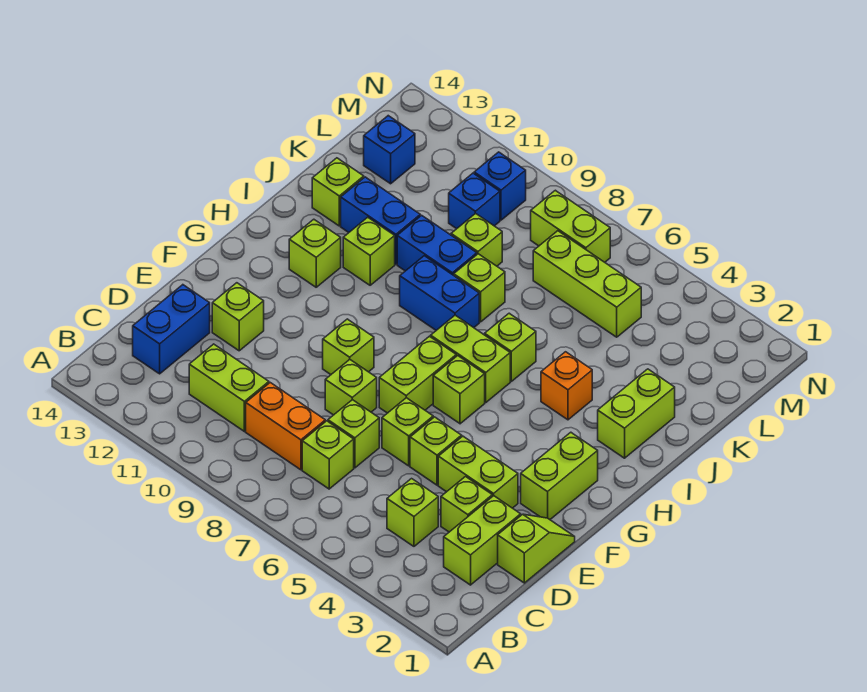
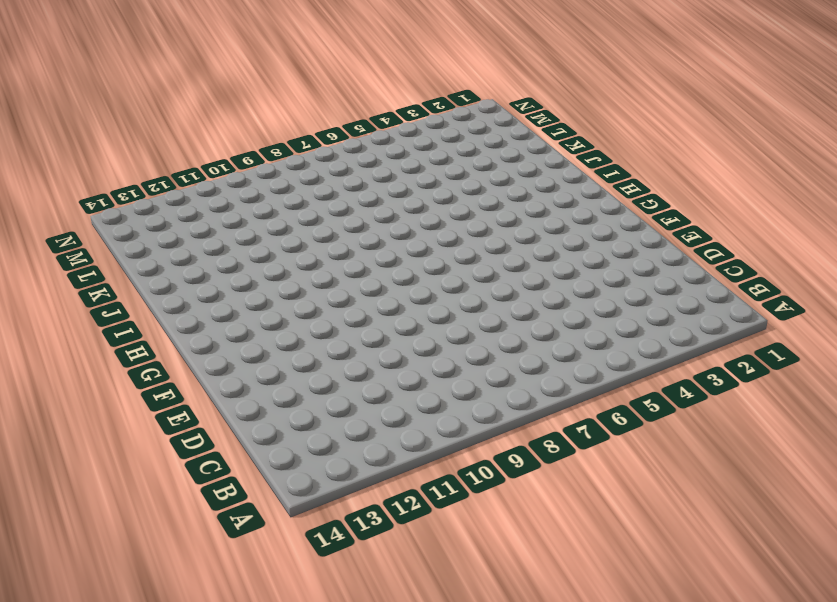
none -> lime 1x2 brick [444,496,521,585]
none -> lime 1x1 brick [387,479,438,546]
none -> lime 1x1 brick [302,421,354,489]
none -> orange 1x2 brick [246,383,325,470]

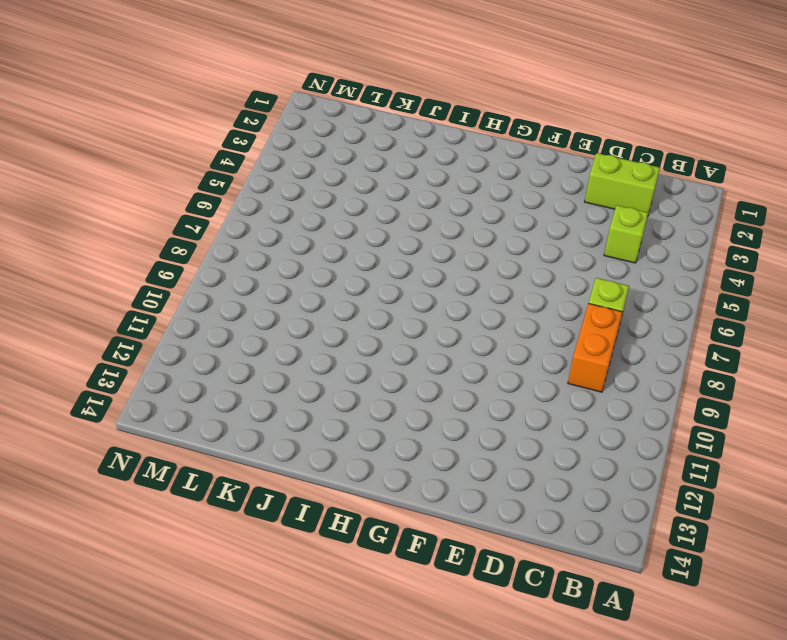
none -> lime 1x2 brick [189,344,269,431]
none -> blue 1x2 brick [133,285,210,374]
none -> lime 1x2 slope [498,514,575,583]
none -> lime 1x1 brick [441,477,492,532]

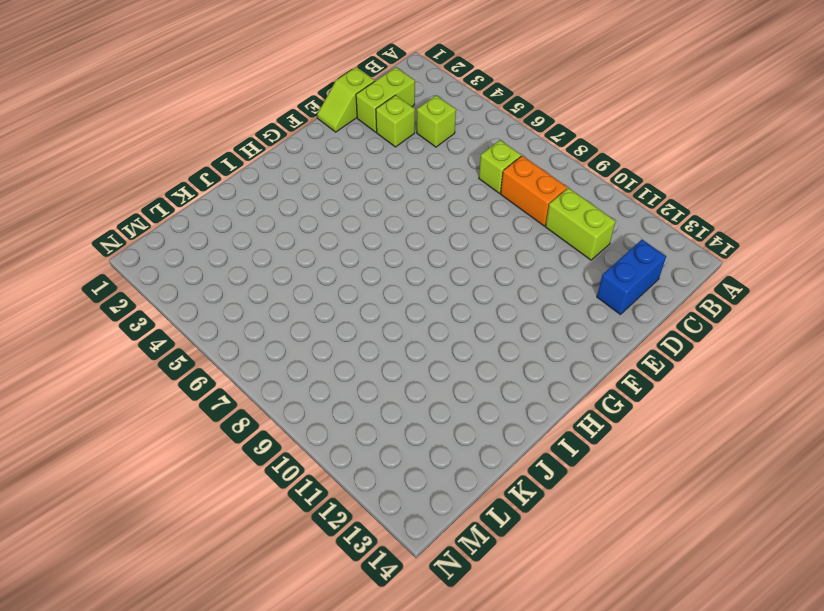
none -> lime 1x1 brick [328,400,379,468]
none -> lime 1x2 brick [438,436,518,508]
none -> lime 1x1 brick [410,417,462,485]
none -> lime 1x1 brick [382,398,433,466]

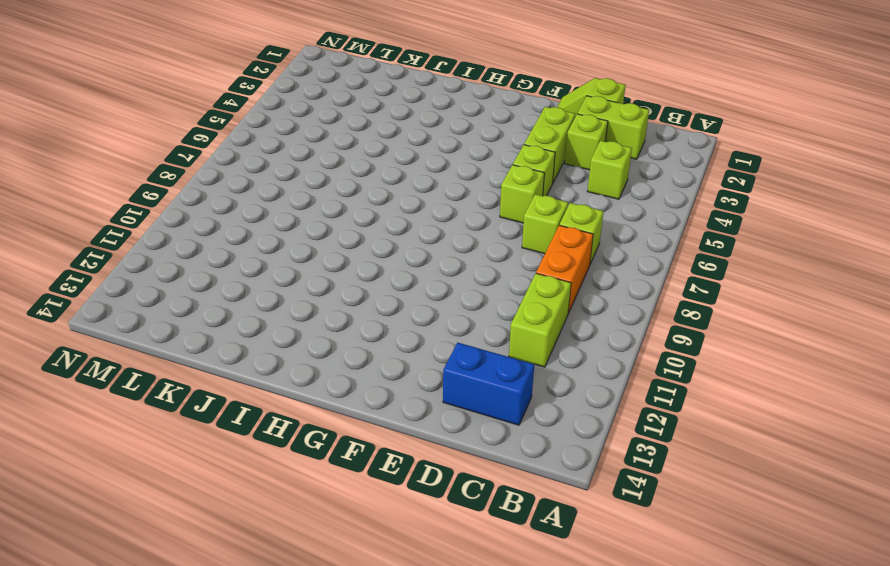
none -> lime 1x1 brick [325,360,377,415]
none -> lime 1x1 brick [212,283,264,351]
none -> lime 1x2 brick [521,432,598,519]
none -> lime 1x2 brick [379,336,456,413]

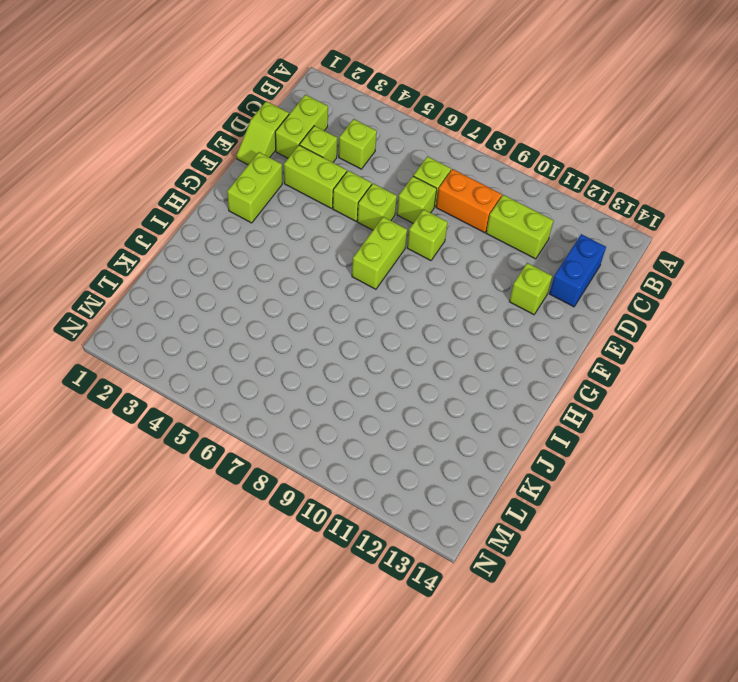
none -> lime 1x1 brick [323,319,374,374]
none -> lime 1x1 brick [433,356,485,424]
none -> lime 1x2 brick [431,315,510,402]
none -> lime 1x1 brick [289,219,341,287]

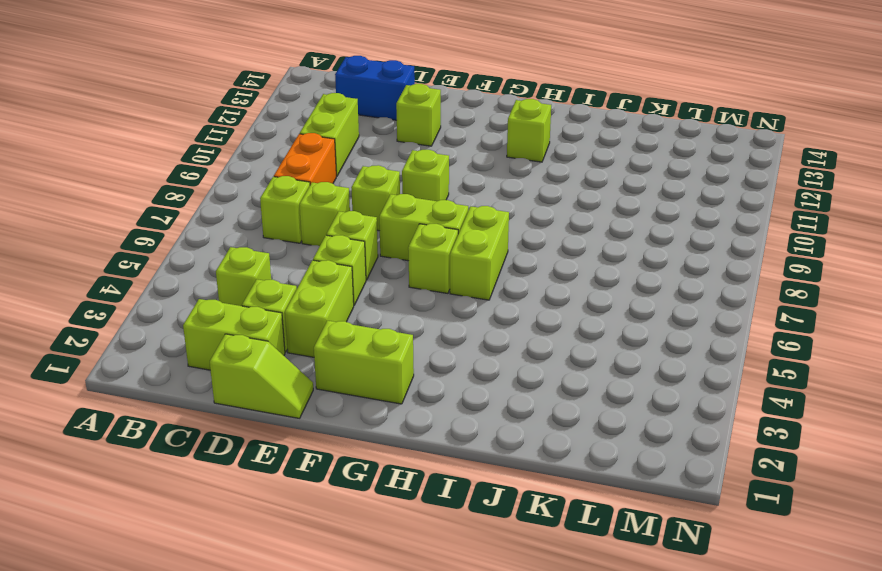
none -> lime 1x2 brick [598,369,675,458]
none -> orange 1x1 brick [541,352,592,420]
none -> lime 1x1 brick [485,313,536,381]
none -> blue 1x2 brick [400,256,479,330]

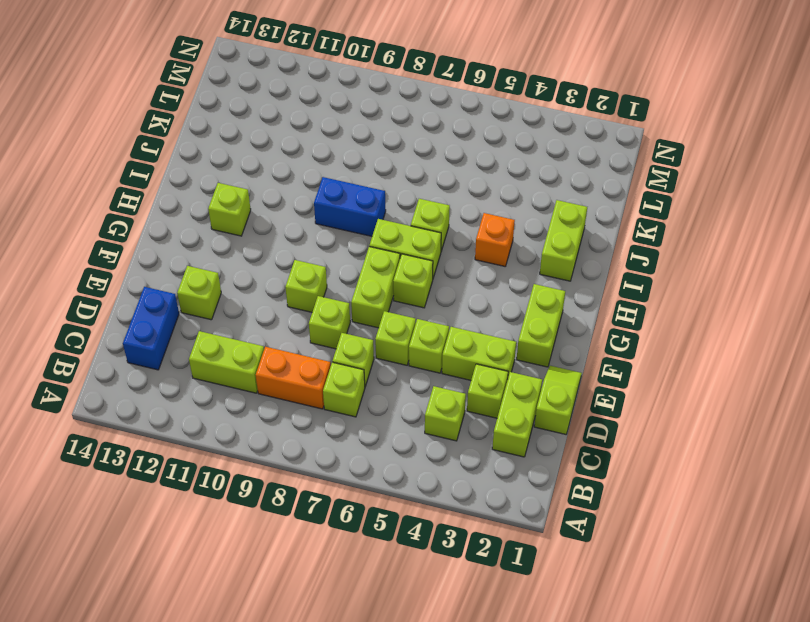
none -> lime 1x1 brick [343,217,395,285]
none -> lime 1x1 brick [454,254,505,322]
none -> blue 1x2 brick [397,215,477,275]
none -> blue 1x2 brick [341,177,420,264]

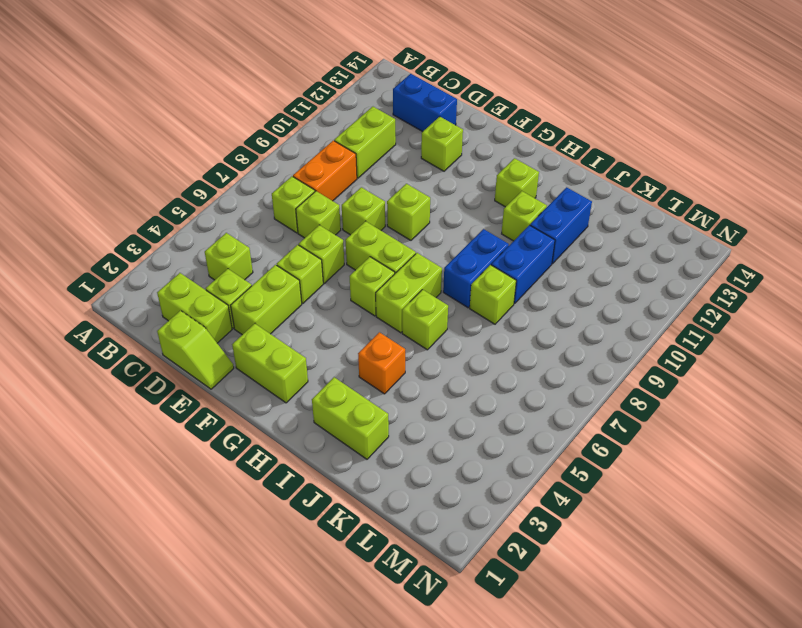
none -> lime 1x1 brick [312,158,364,226]
none -> lime 1x1 brick [451,213,502,266]
none -> lime 1x3 brick [533,231,641,337]
none -> blue 1x1 brick [449,173,500,229]

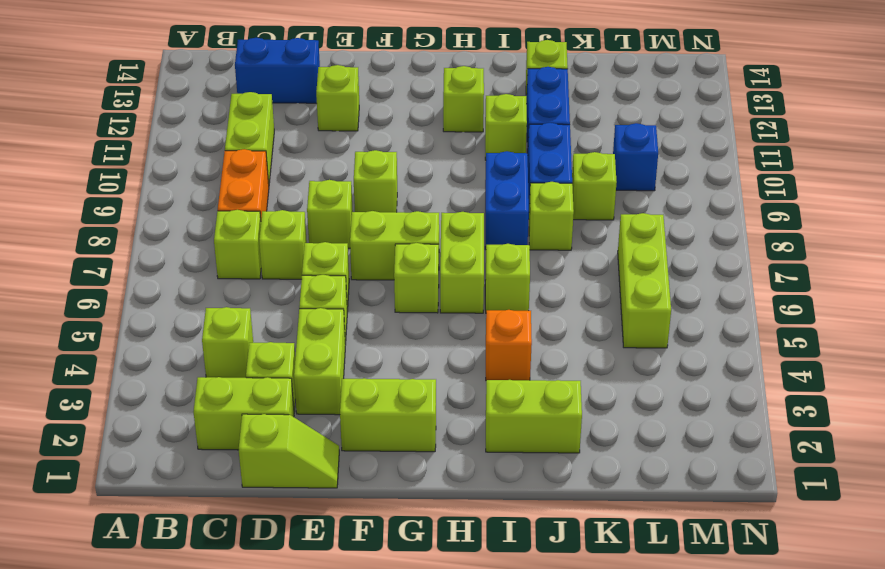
none -> blue 1x1 brick [364,116,415,184]
none -> lime 1x2 brick [531,190,610,262]
none -> blue 1x1 brick [474,152,526,220]

